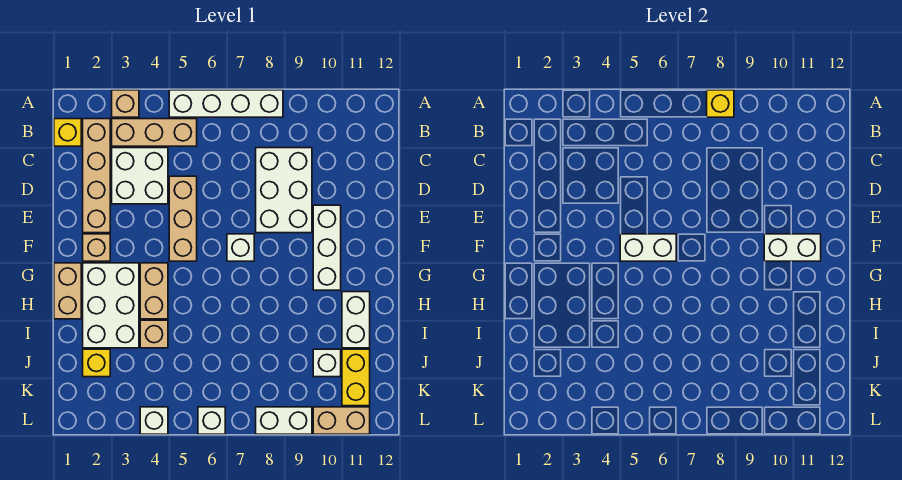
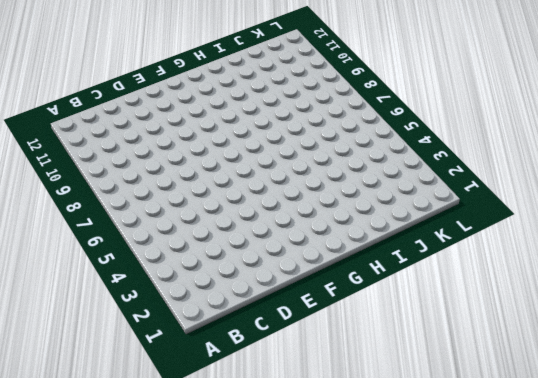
none -> tan 1x1 brick [112,90,139,117]
none -> white 1x4 brick [169,90,283,117]
none -> yellow 1x1 brick [54,119,81,146]

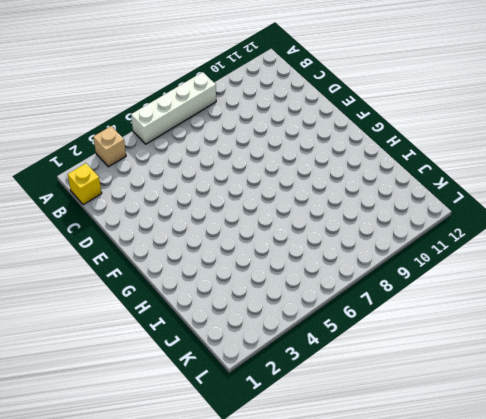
none -> tan 1x4 brick [83,119,110,233]
none -> tan 1x3 brick [112,119,197,146]
none -> white 2x2 brick [112,148,168,204]

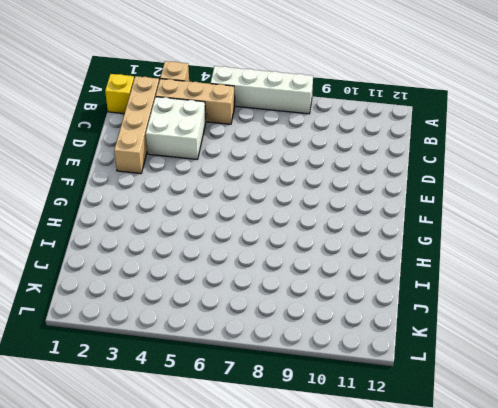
none -> white 2x3 brick [256,148,312,233]
none -> tan 1x3 brick [169,176,197,261]
none -> white 1x3 brick [313,205,341,290]

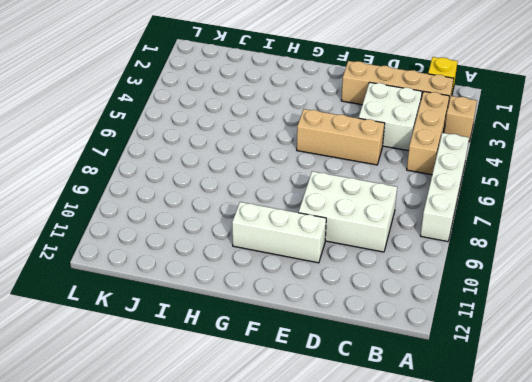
none -> tan 1x1 brick [83,234,110,261]
none -> white 1x1 brick [227,234,254,261]
none -> tan 1x2 brick [54,263,81,319]

